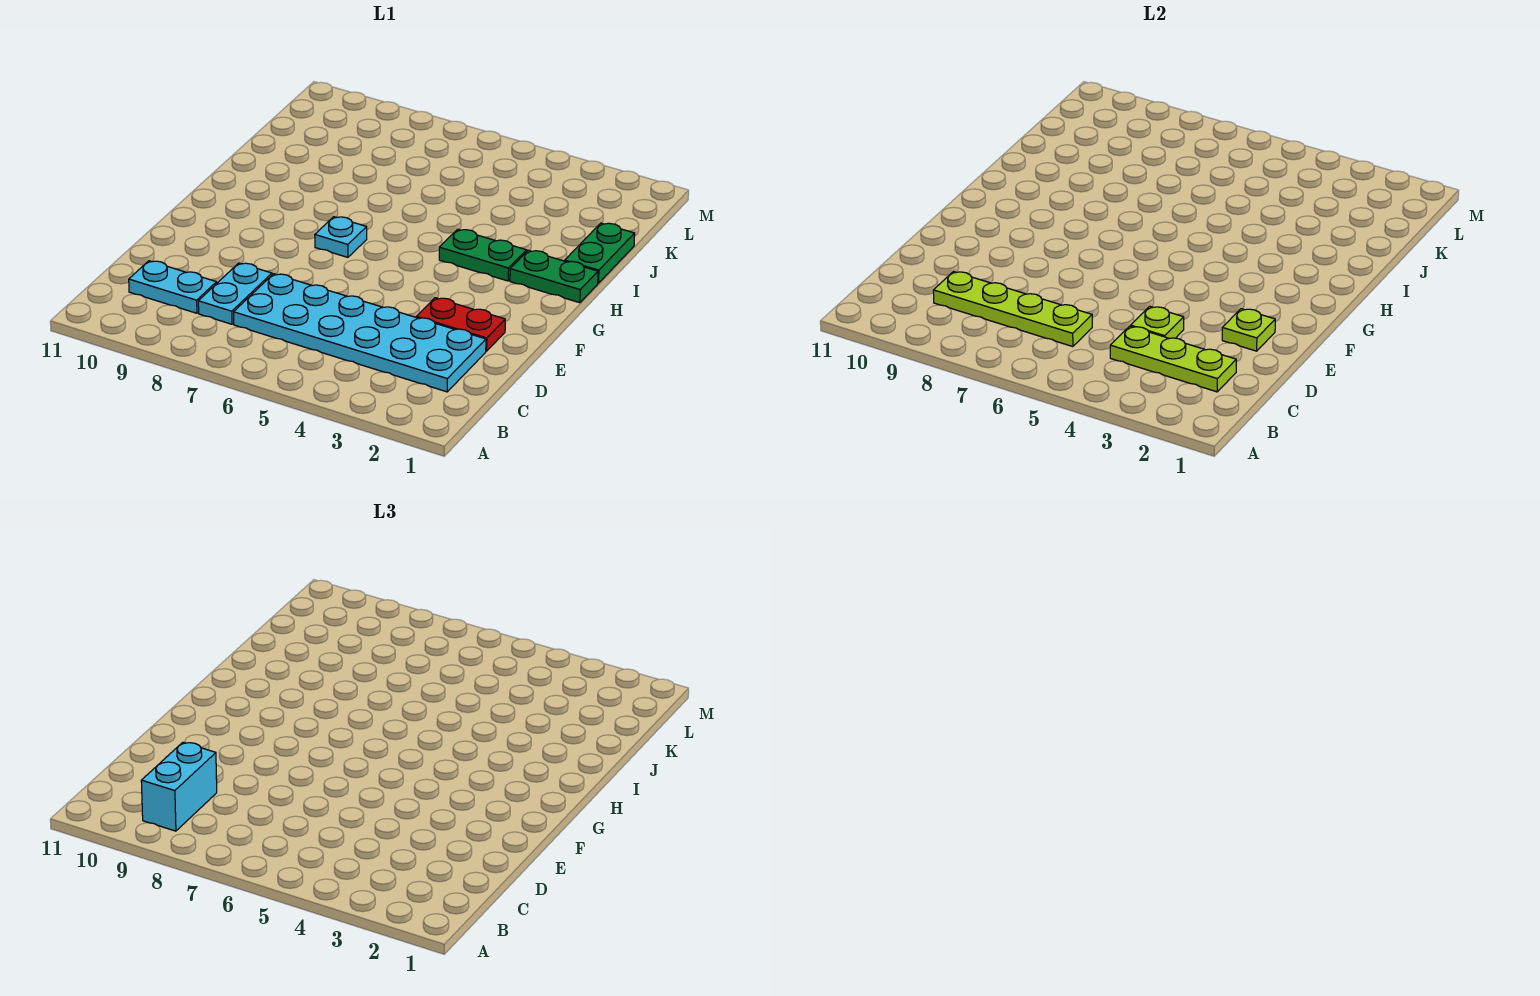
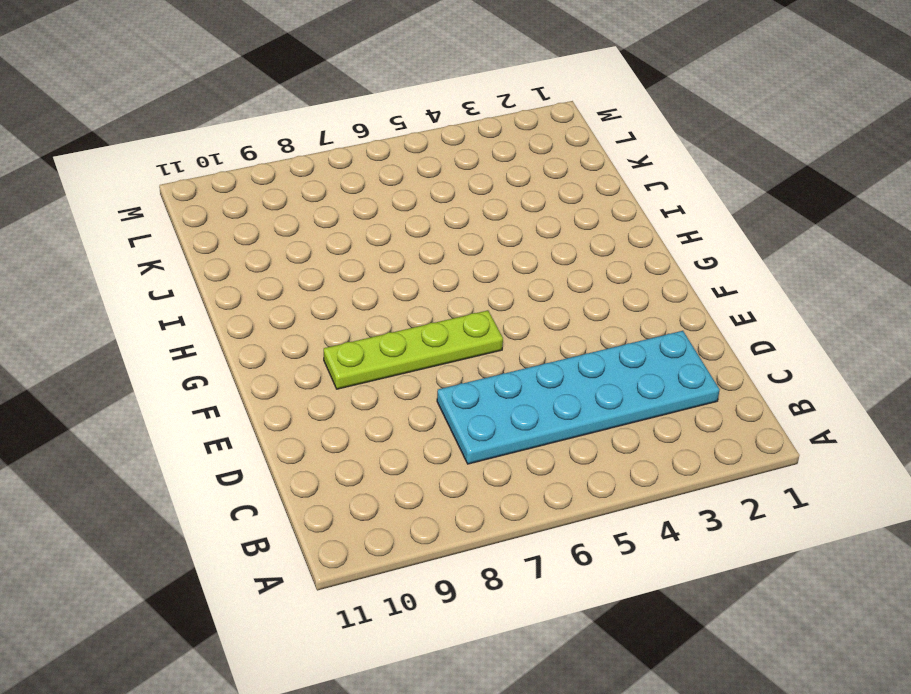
lime 1x4 plate [324,310,503,389] -> lime 1x4 plate moved to [933,272,1092,347]
none -> cyan 1x2 plate [198,263,272,324]
none -> cyan 1x2 plate [129,261,217,313]
none -> red 1x2 plate [416,298,505,351]

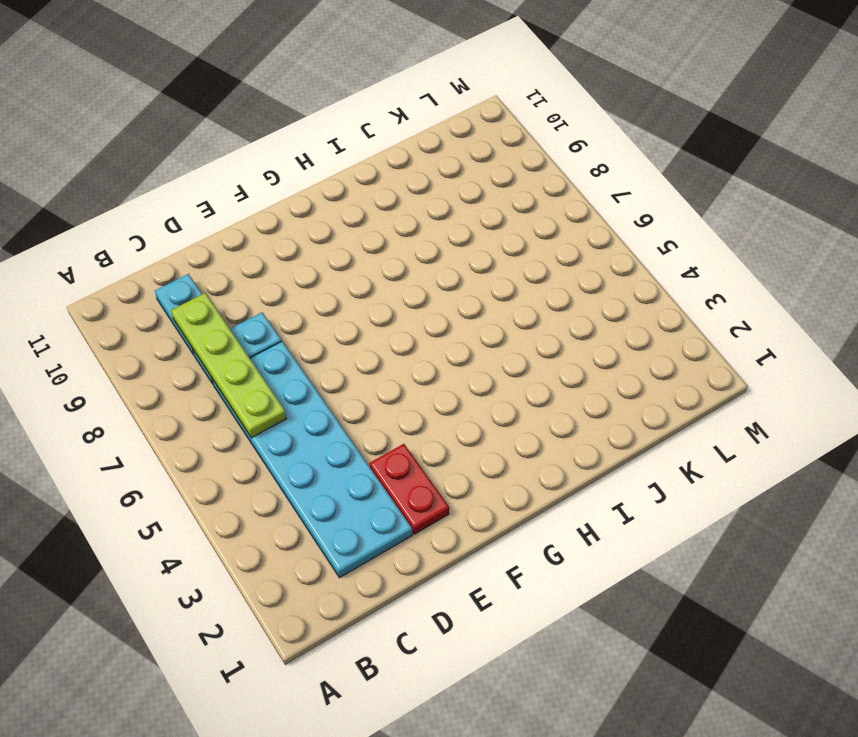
none -> cyan 1x1 plate [315,217,367,257]
none -> green 1x2 plate [510,250,598,303]
none -> green 1x2 plate [439,229,526,281]

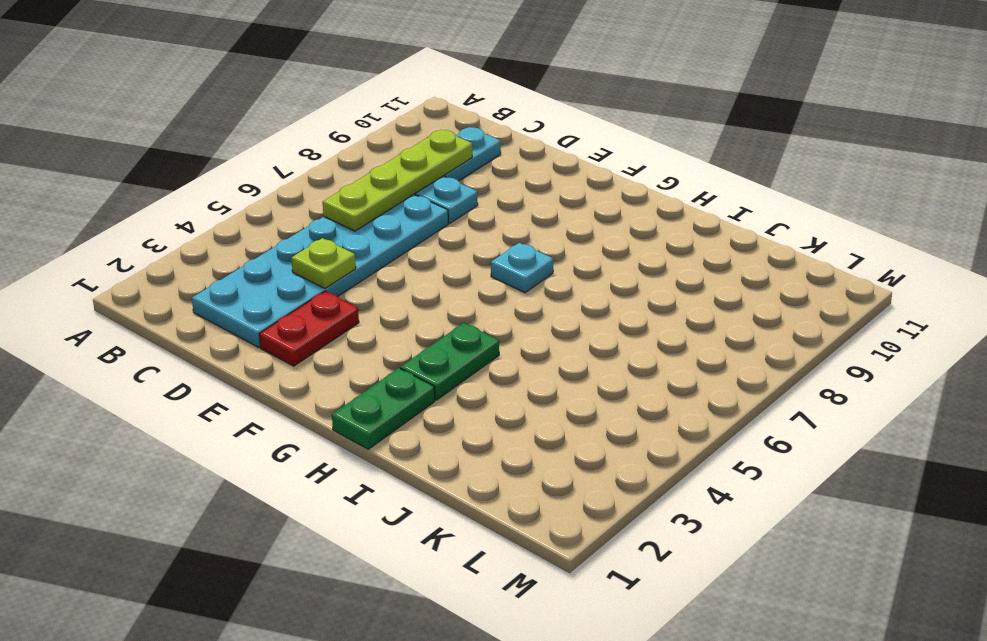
none -> green 1x2 plate [565,223,635,283]
none -> lime 1x3 plate [1110,326,1236,392]
none -> lime 1x1 plate [1222,309,1275,351]

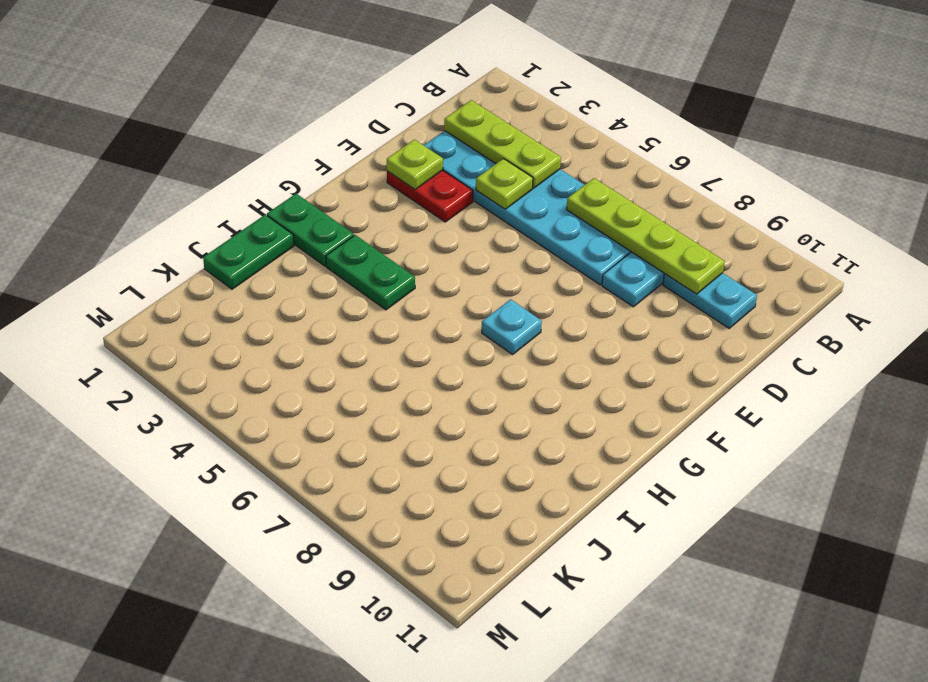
none -> cyan 1x2 brick [141,742,217,831]

